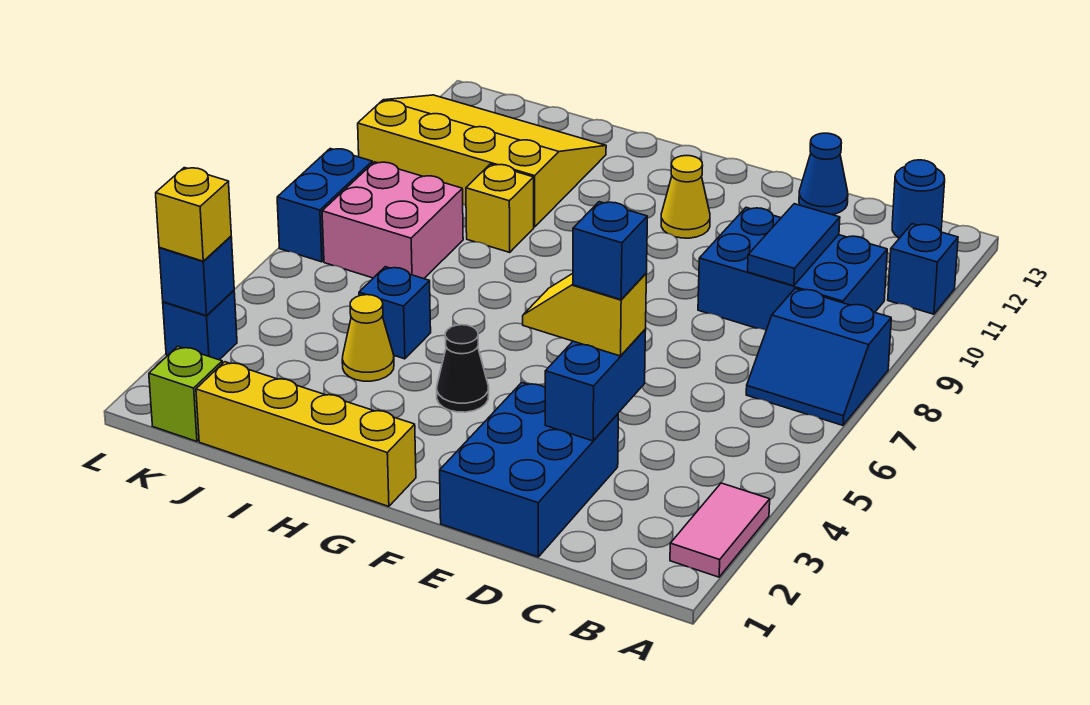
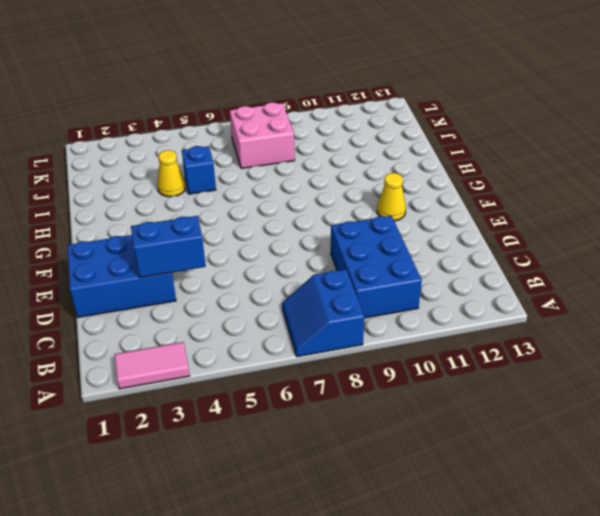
none -> blue 1x1 brick [888,224,958,314]
none -> blue 1x1 round brick [892,160,945,238]
none -> blue 1x1 cone [799,133,848,215]

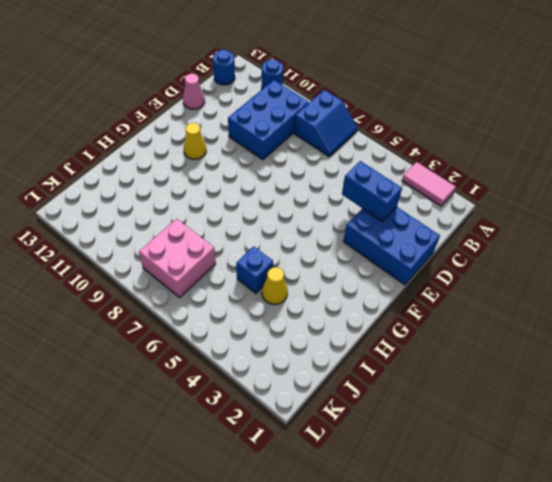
blue 1x1 round brick [262,59,283,89] -> blue 1x1 brick [888,224,958,314]
pink 1x1 cone [183,74,205,109] -> blue 1x1 cone [799,133,848,215]
none -> yellow 1x4 brick [196,362,416,506]
none -> black 1x1 cone [437,325,489,412]
none -> yellow 1x1 brick [466,164,534,252]

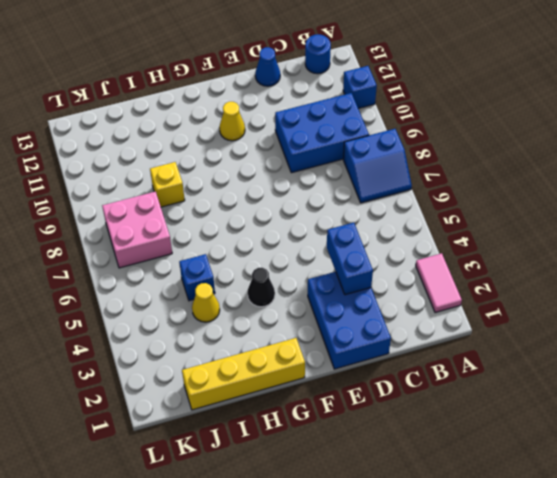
none -> yellow 3x4 slope [358,95,606,227]
none -> lime 1x1 brick [149,346,222,441]
none -> blue 1x1 brick [163,291,237,360]

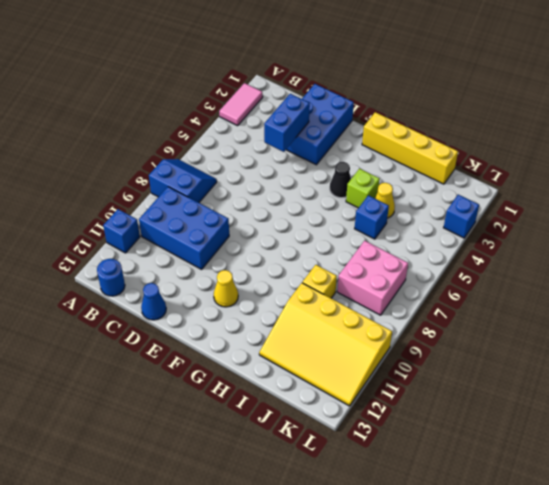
lime 1x1 brick [346,169,380,208] -> lime 1x1 brick moved to [149,346,222,441]
none -> blue 1x2 brick [277,149,372,262]
none -> blue 1x2 tile [748,204,840,286]
none -> blue 1x1 brick [159,237,234,316]

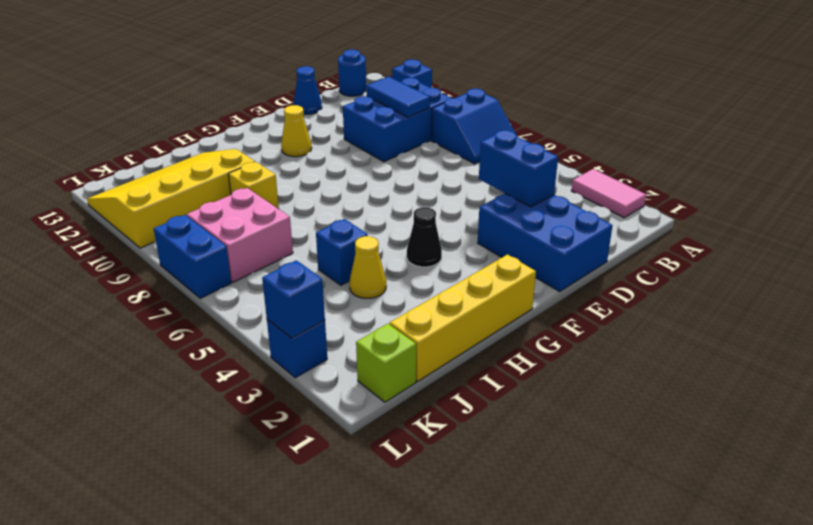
none -> yellow 1x2 slope [523,274,646,356]
none -> yellow 1x1 brick [156,168,231,261]
none -> blue 1x1 brick [573,202,647,300]

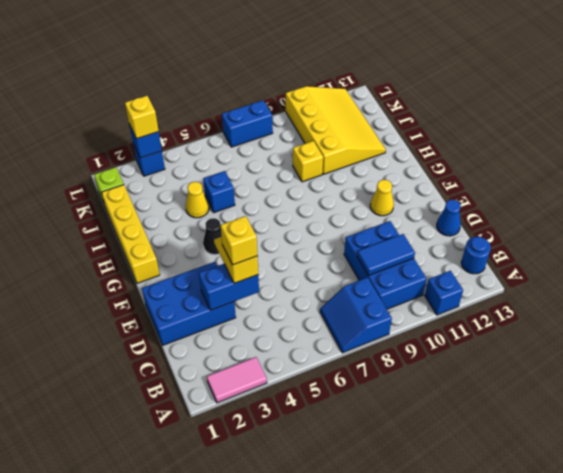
yellow 1x1 brick [220,216,257,265] -> blue 1x1 brick [573,202,647,300]
none -> pink 2x2 brick [322,162,463,279]

